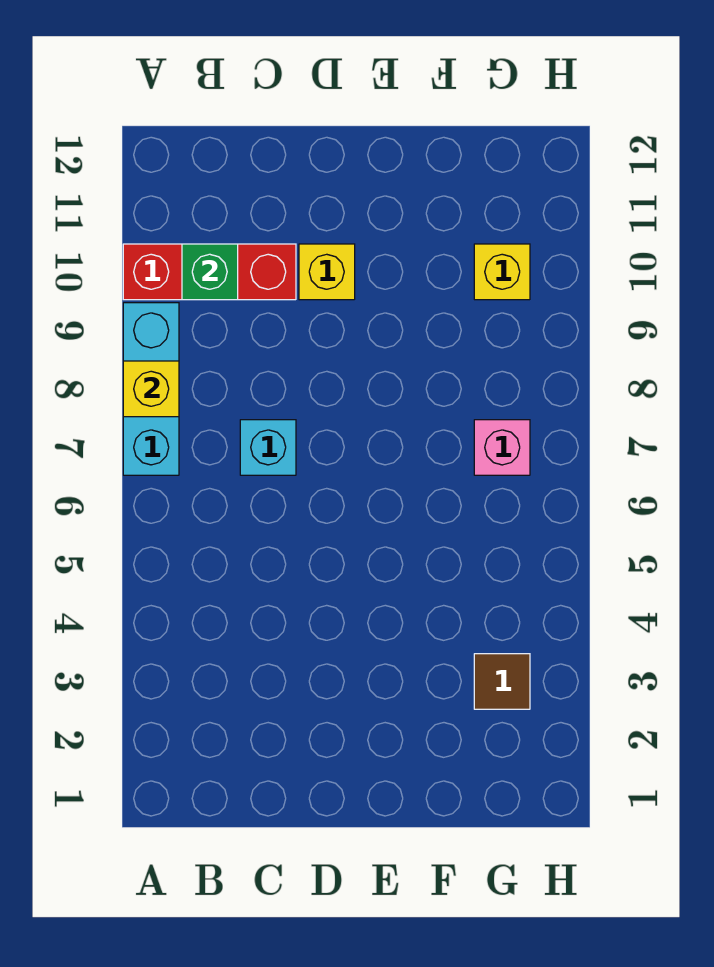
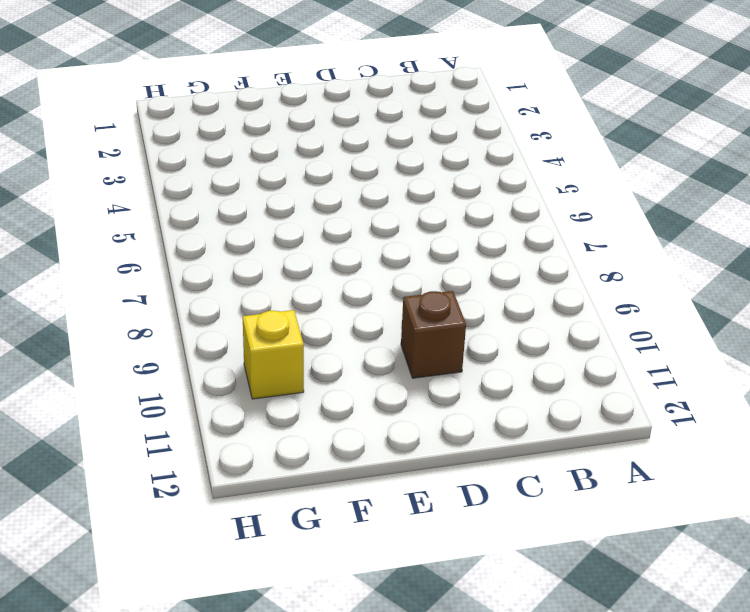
brown 1x1 brick [401,291,466,378] -> yellow 1x1 brick [299,244,355,300]
none -> cyan 1x3 brick [123,303,179,475]
none -> red 1x3 brick [123,244,296,300]

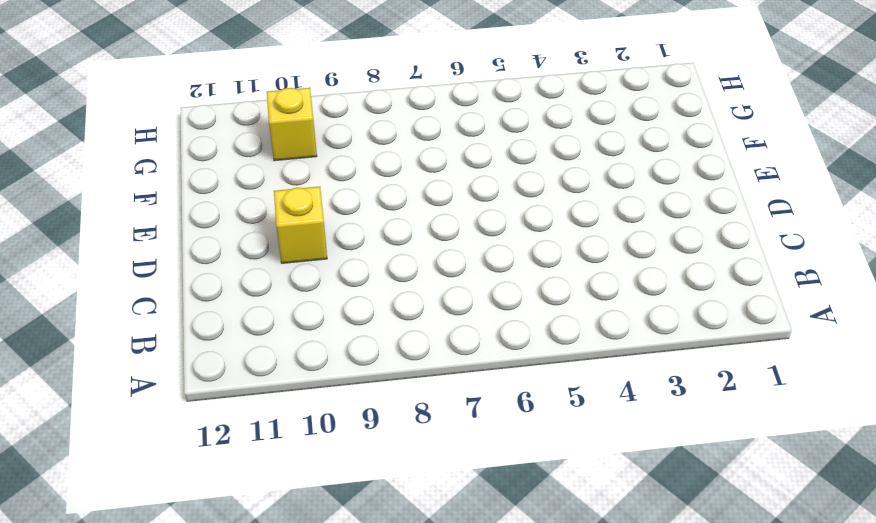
none -> cyan 1x3 brick [123,303,179,475]
none -> red 1x3 brick [123,244,296,300]

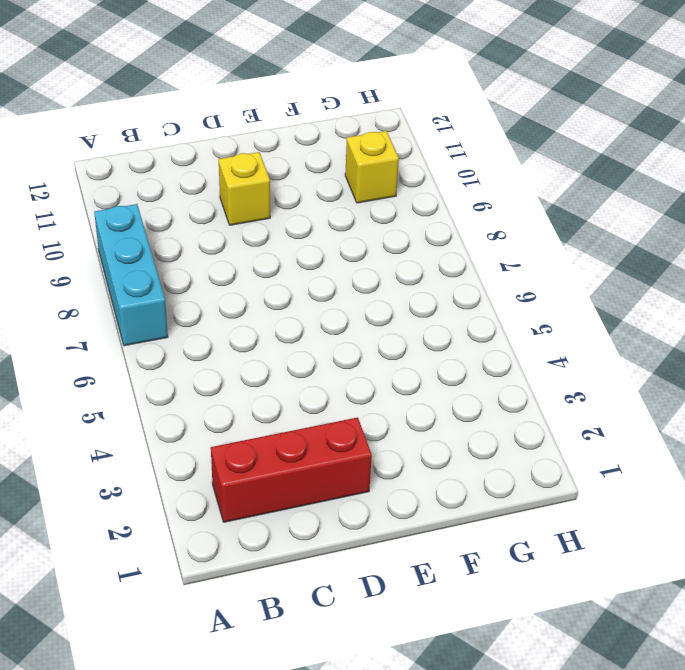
red 1x3 brick [211,417,372,522] -> red 1x3 brick moved to [123,244,296,300]
none -> cyan 1x1 brick [240,420,296,475]
none -> brown 1x1 tile [474,654,530,709]

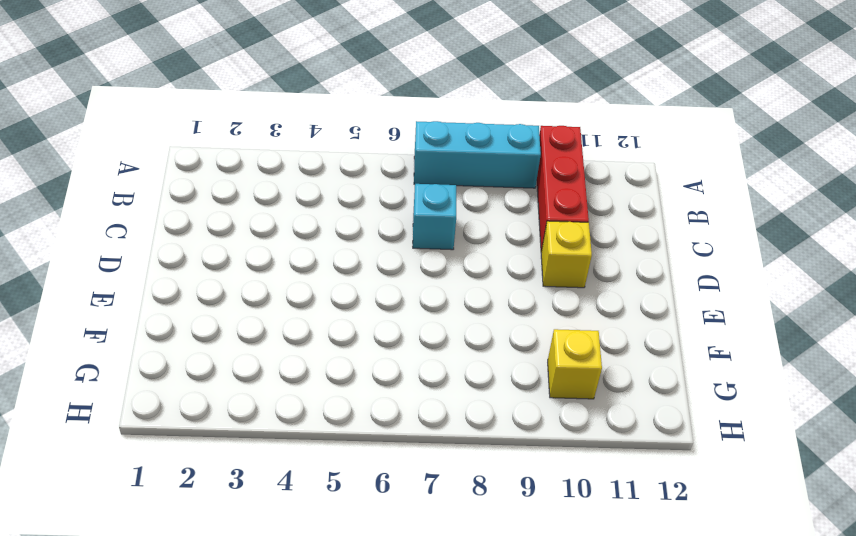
none -> brown 1x1 tile [474,654,530,709]
none -> pink 1x1 brick [474,420,530,475]

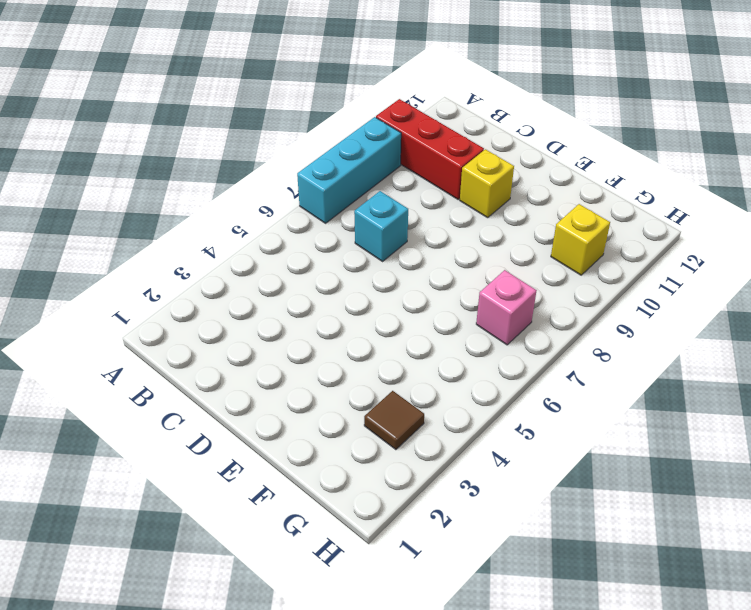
none -> yellow 1x1 brick [123,361,179,417]
none -> green 1x1 brick [182,244,238,300]

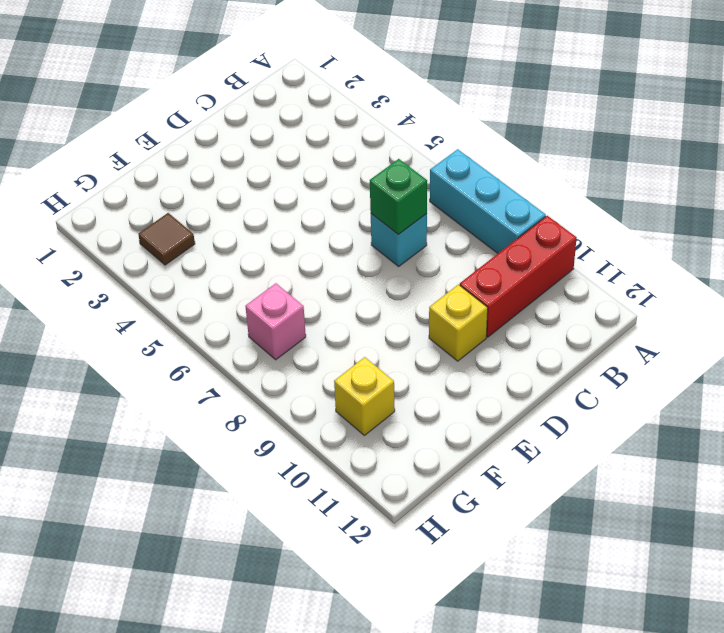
green 1x1 brick [370,159,427,235] -> green 1x1 brick moved to [182,244,238,300]
none -> yellow 1x1 brick [123,361,179,417]

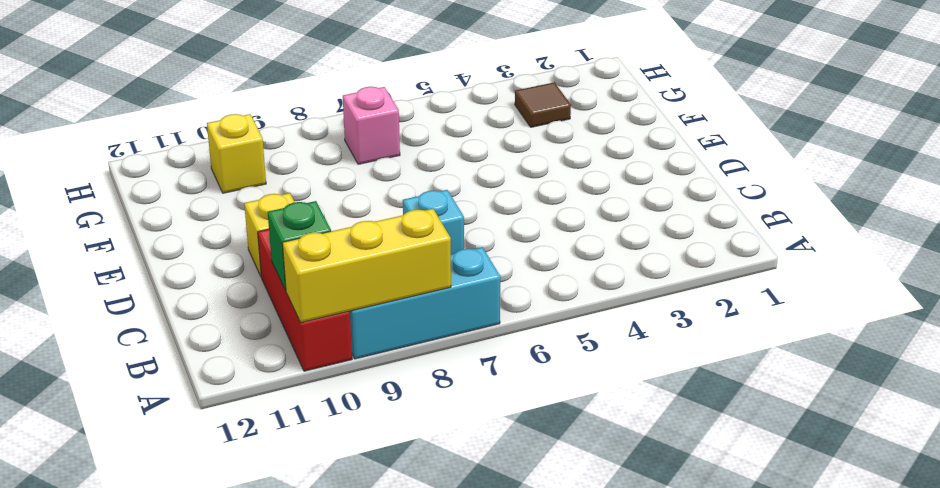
yellow 1x3 brick [282,209,451,323] -> yellow 1x1 brick [123,361,179,417]

